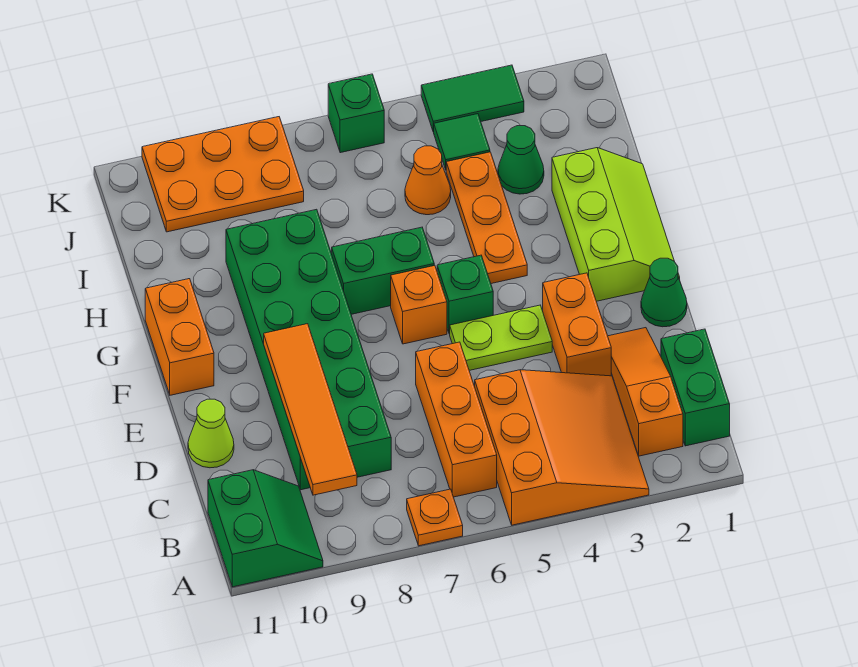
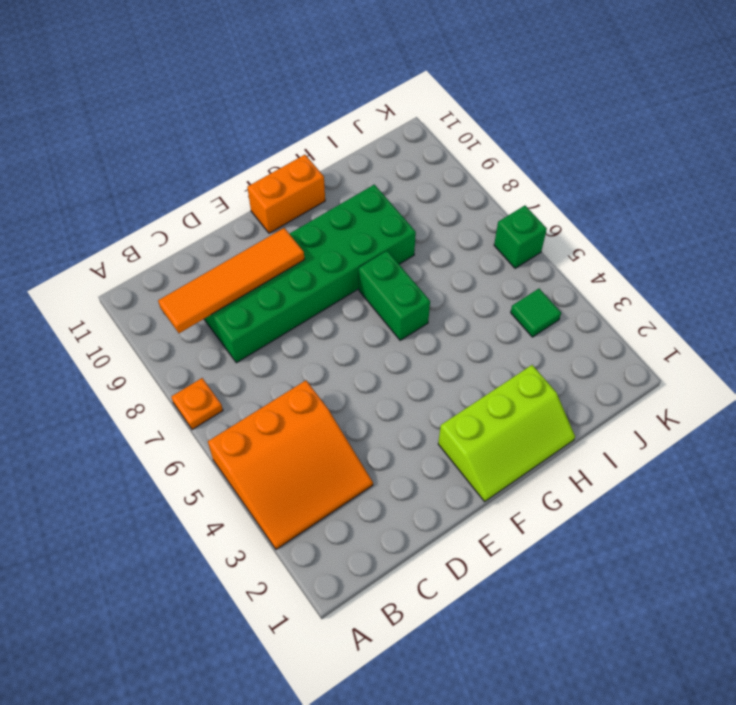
none -> green 2x2 slope [208,470,323,587]
none -> green 1x2 brick [661,329,730,446]
none -> orange 1x3 slope [608,328,683,456]

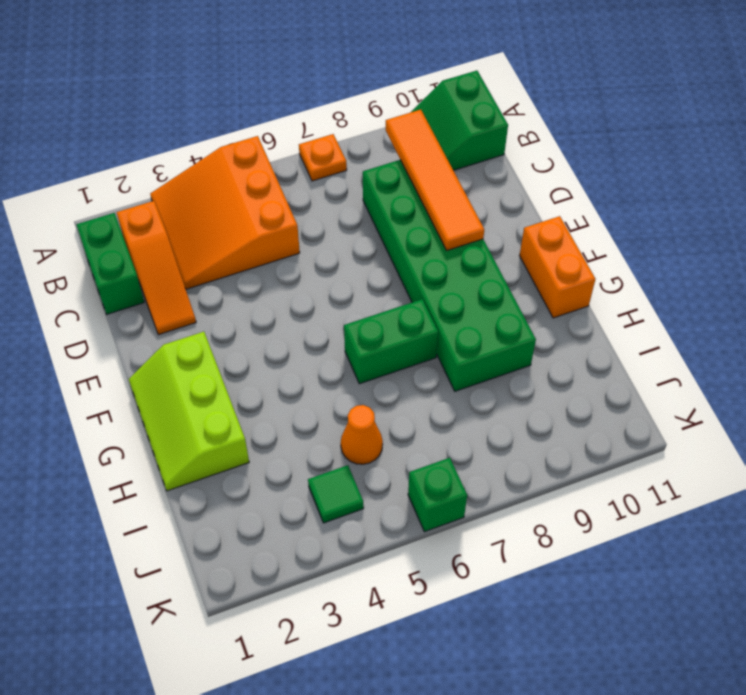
none -> orange 1x3 brick [416,342,497,497]
none -> orange 1x2 brick [543,273,611,376]
none -> lime 1x1 cone [188,399,234,468]

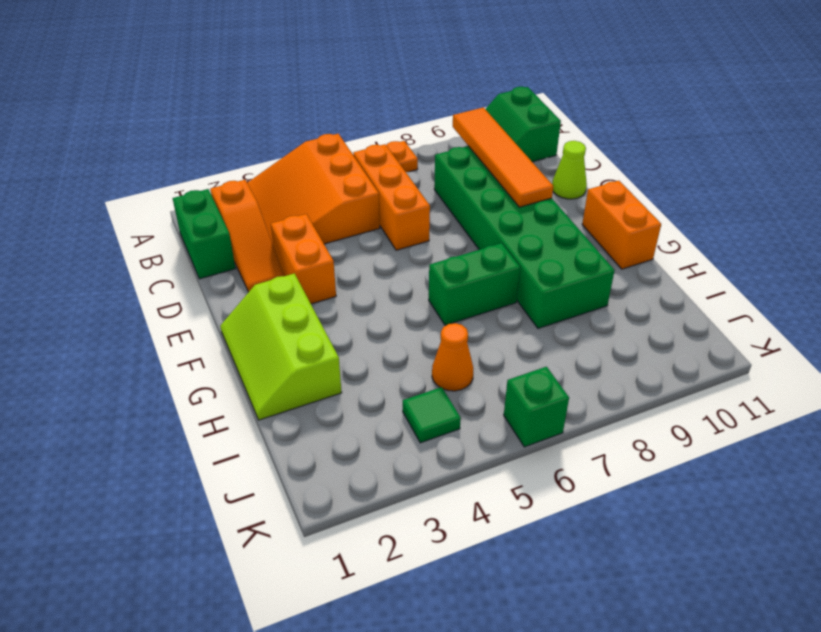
none -> green 1x1 cone [641,258,687,327]
none -> lime 1x2 plate [450,305,552,370]
none -> green 1x1 brick [437,255,493,334]

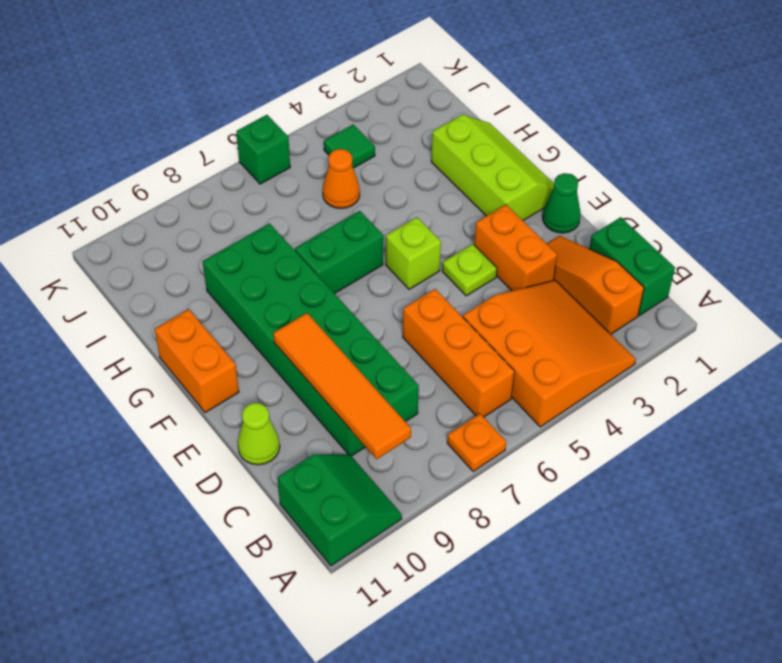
lime 1x1 plate [442,244,497,296] -> lime 1x2 plate [450,305,552,370]
lime 1x1 brick [386,217,441,289] -> green 1x1 brick [437,255,493,334]
none -> orange 1x1 brick [391,265,447,344]
none -> orange 1x3 plate [446,152,527,284]
none -> green 1x1 cone [498,126,544,194]

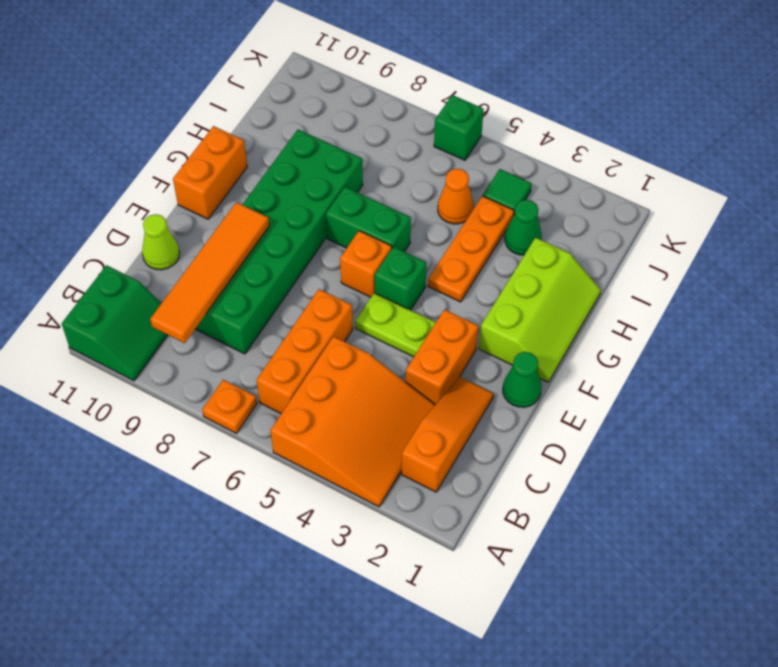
none -> green 1x2 brick [661,329,730,446]
none -> orange 2x3 plate [142,117,304,232]
none -> green 1x2 tile [421,65,524,132]

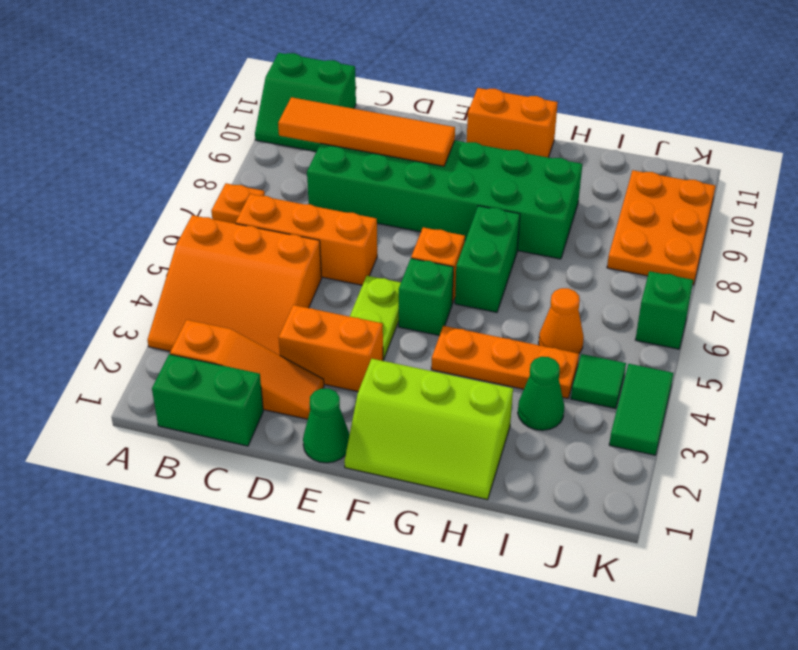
none -> lime 1x1 cone [188,399,234,468]

